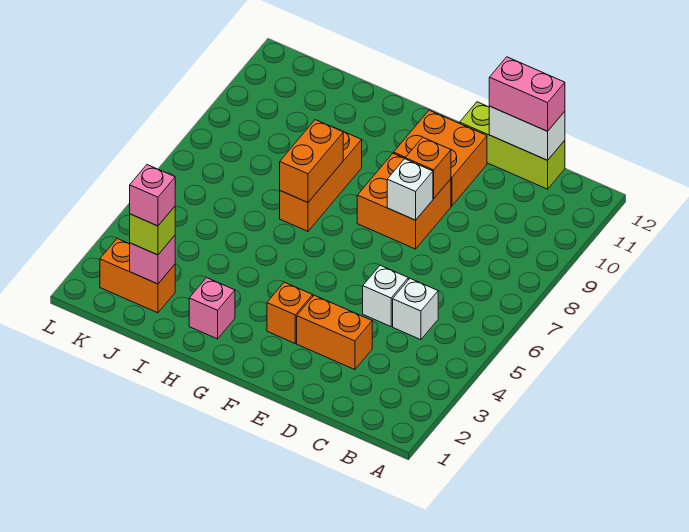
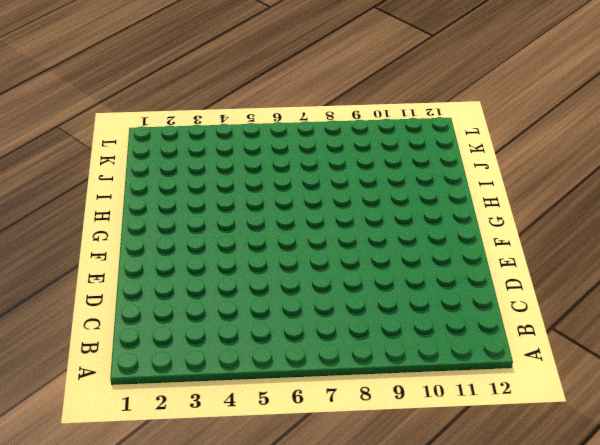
none -> white 1x1 brick [393,279,438,340]
none -> lime 1x3 brick [460,102,565,189]
none -> orange 1x2 brick [297,295,372,370]

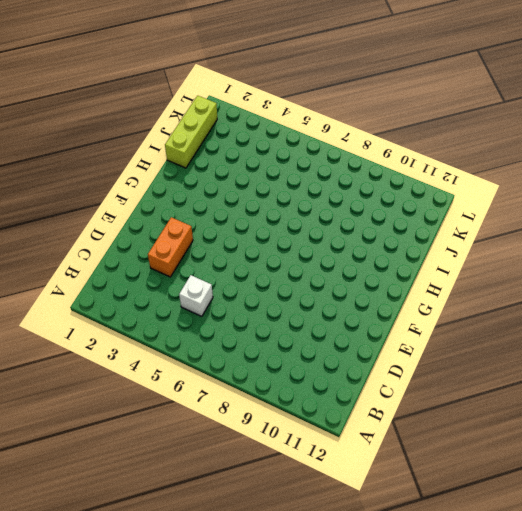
lime 1x3 brick [165,95,217,168] -> lime 1x3 brick moved to [460,102,565,189]
none -> white 1x1 brick [363,265,408,327]
none -> orange 2x2 brick [357,153,451,249]
none -> orange 2x2 brick [394,110,487,206]

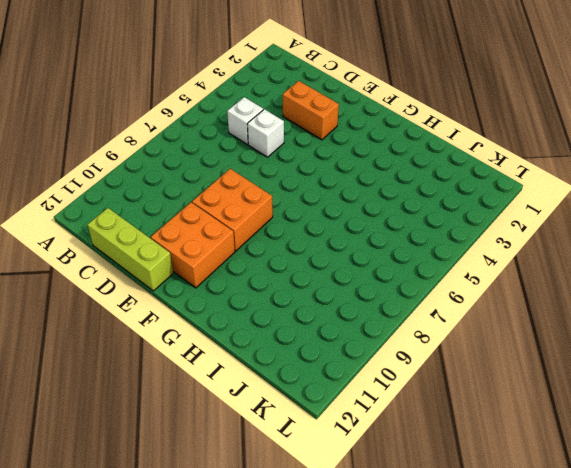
none -> orange 1x1 brick [267,282,313,343]
none -> pink 1x1 brick [189,278,235,339]
none -> orange 1x3 brick [280,130,362,231]

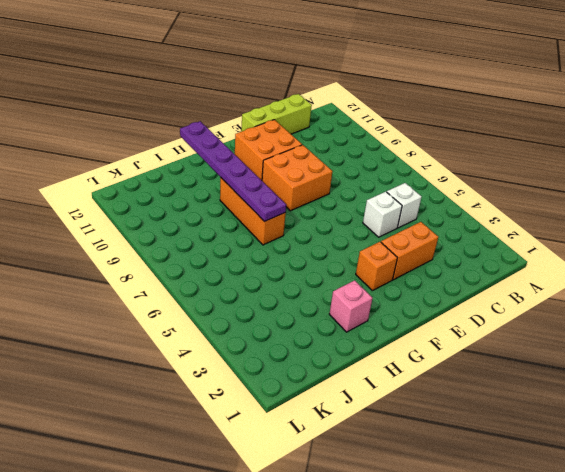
purple 1x6 plate [180,121,286,222] -> orange 1x2 brick [280,120,343,203]
none -> orange 1x2 brick [100,239,175,313]
none -> white 1x2 brick [489,106,565,160]
none -> white 1x1 brick [387,159,433,220]

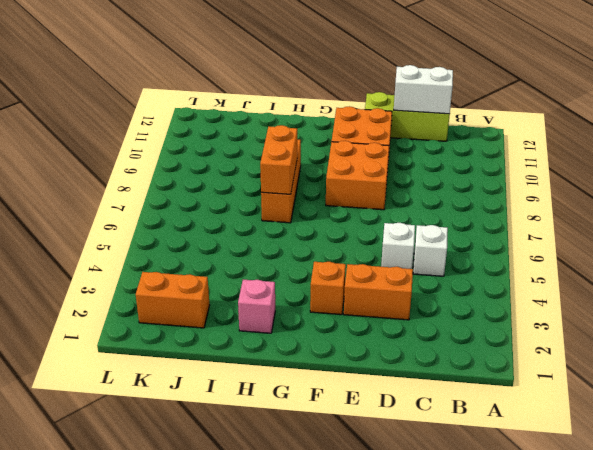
none -> white 1x1 brick [387,159,433,220]
none -> orange 1x1 brick [405,137,451,199]
none -> pink 1x1 brick [130,236,175,284]

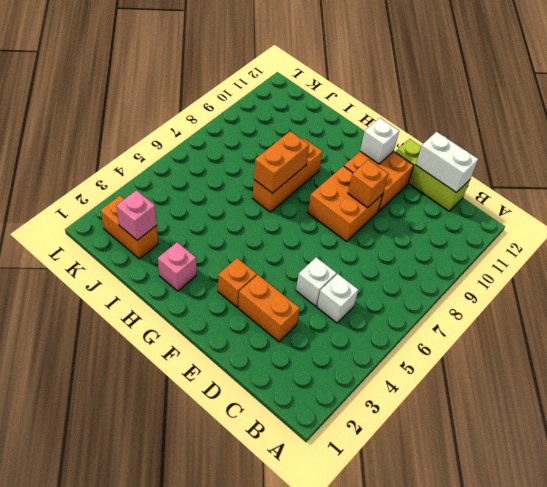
white 1x1 brick [360,118,399,164] -> white 1x1 brick moved to [387,159,433,220]
none -> pink 1x2 brick [489,57,565,131]
none -> lime 1x1 brick [130,207,175,255]
none -> pink 1x1 brick [130,165,175,226]

